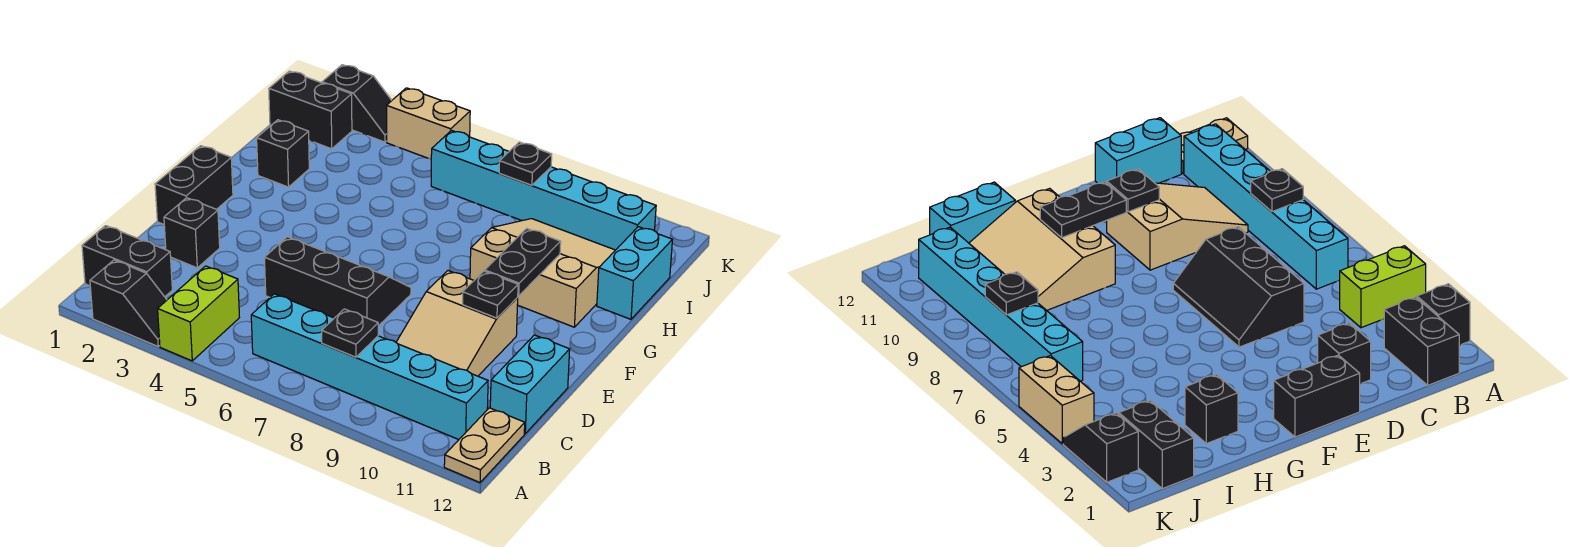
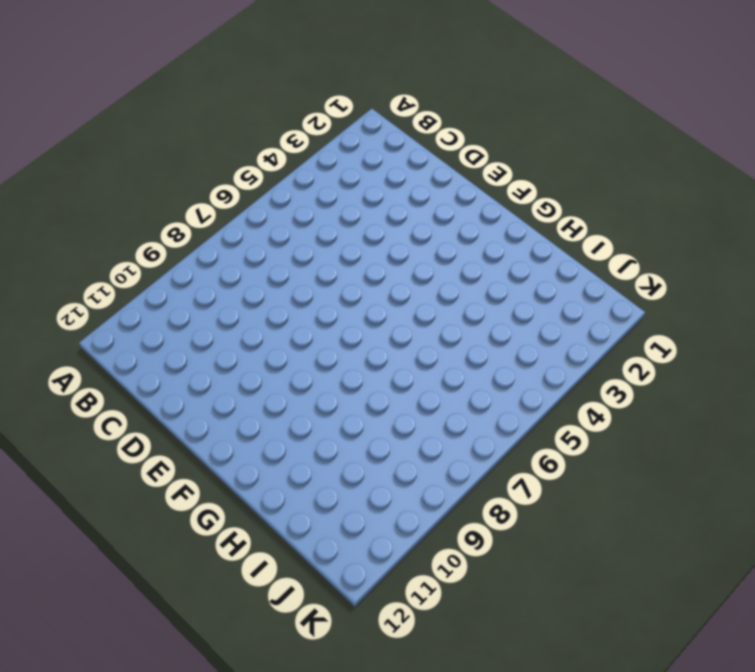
none -> black 1x2 slope [90,260,167,346]
none -> lime 1x2 brick [158,266,239,361]
none -> tan 1x2 plate [444,408,525,482]

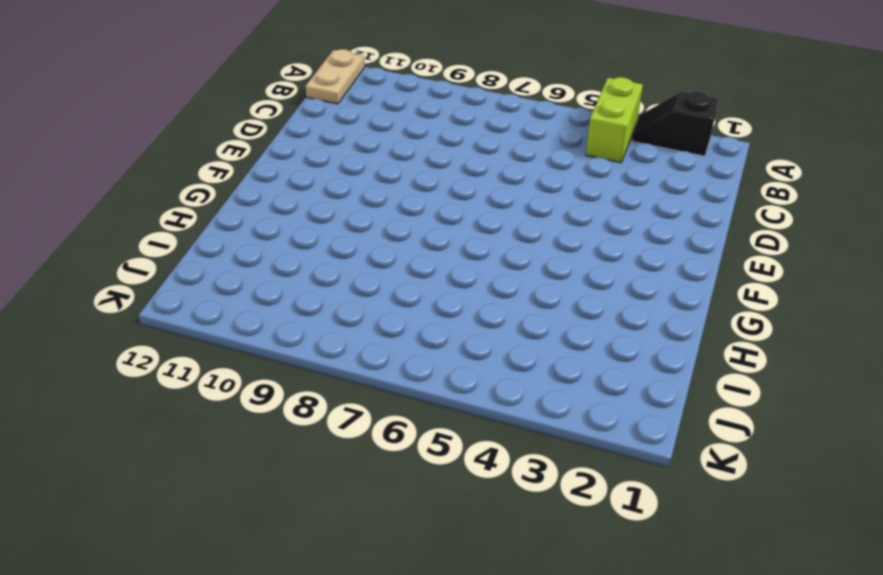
none -> black 1x2 brick [82,226,172,297]
none -> cyan 1x6 brick [251,294,488,440]
none -> tan 2x3 slope [396,271,518,376]

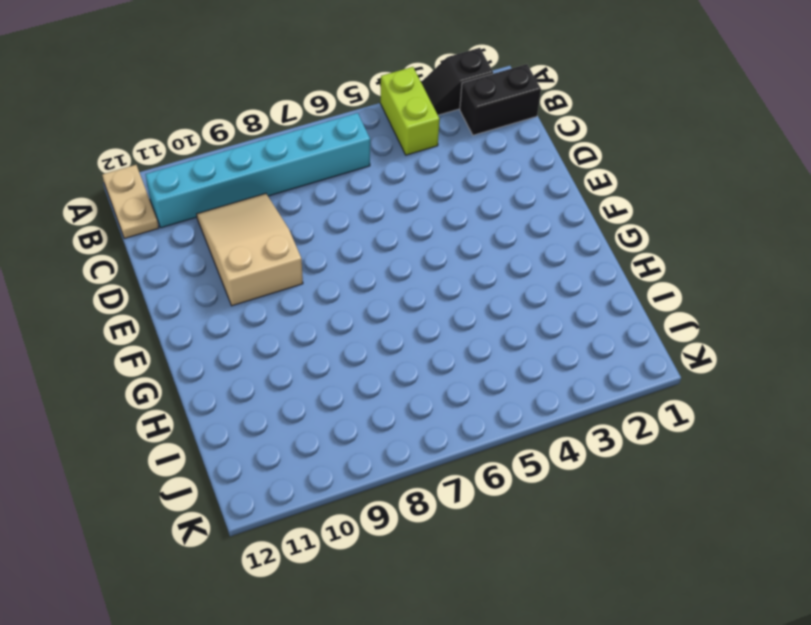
none -> cyan 1x2 brick [490,335,570,434]
none -> black 1x1 brick [164,198,220,268]
none -> black 2x3 slope [265,237,411,326]

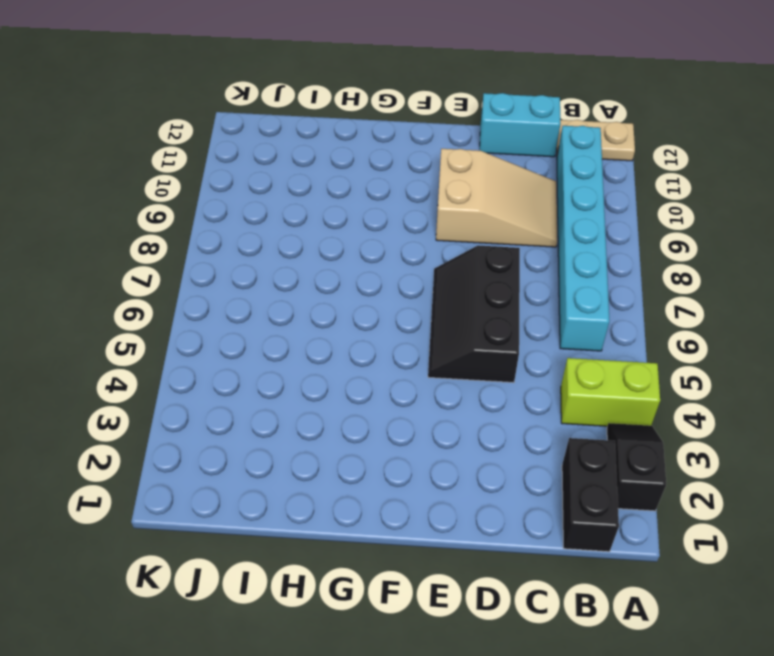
none -> black 1x1 brick [164,198,220,268]
none -> black 1x2 brick [155,146,233,224]
none -> tan 3x3 slope [470,219,615,327]

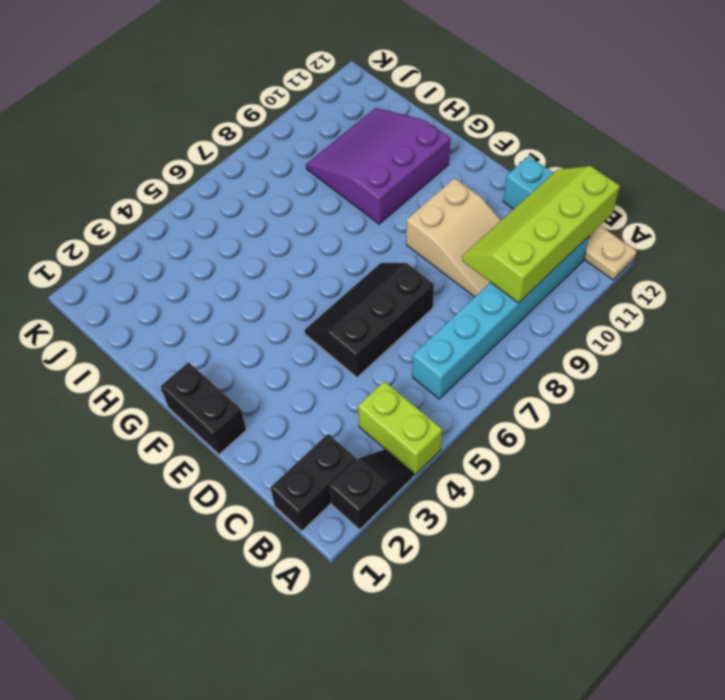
lime 2x4 slope [462,166,620,303] -> none
purple 3x3 slope [306,108,450,224] -> tan 3x3 slope [470,219,615,327]
none -> black 1x1 brick [164,198,220,268]
none -> black 1x1 brick [257,120,309,187]
none -> cyan 1x2 brick [597,227,672,319]

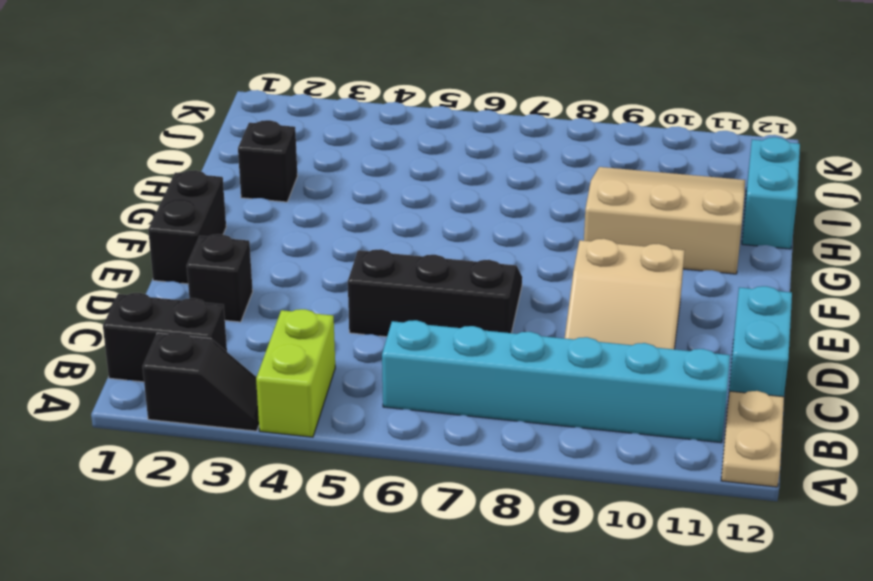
none -> black 1x2 brick [269,71,352,149]
none -> cyan 1x6 brick [431,131,656,250]
none -> black 1x2 slope [322,65,392,142]

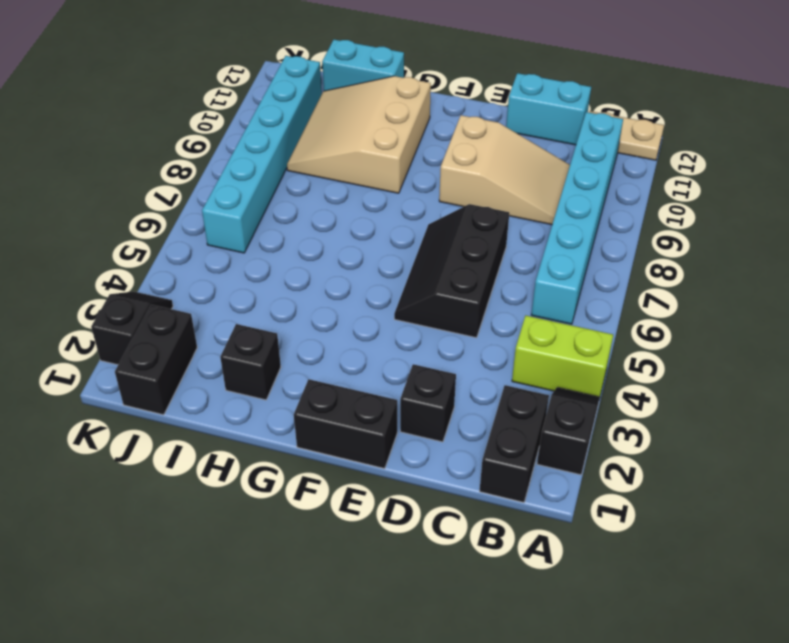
none -> tan 1x2 brick [387,88,470,159]
none -> black 1x1 plate [322,309,378,357]
none -> black 1x1 plate [463,271,518,318]

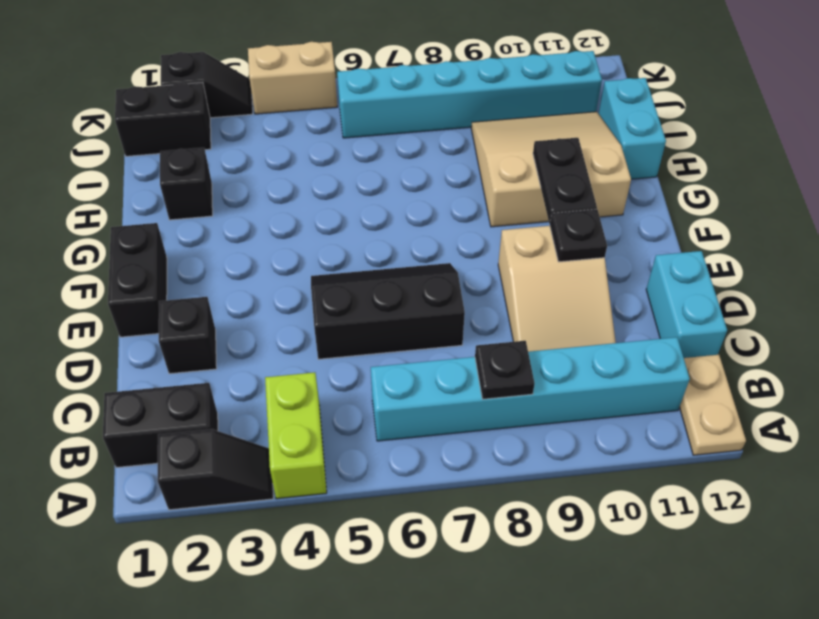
none -> black 1x1 plate [499,142,552,185]

